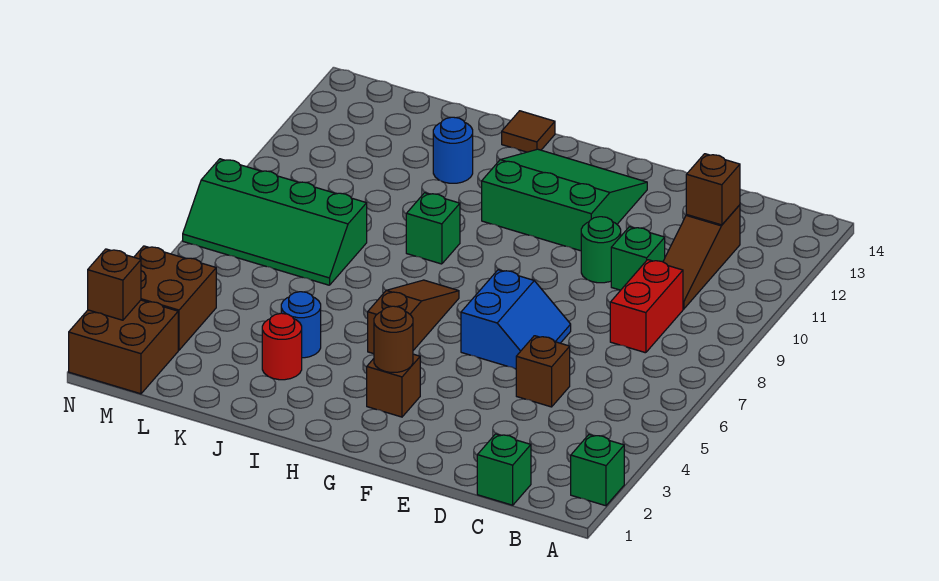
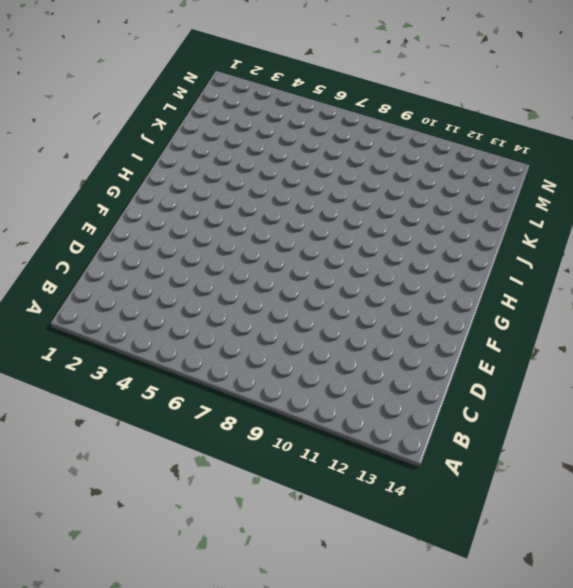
none -> green 1x1 brick [571,435,624,506]
none -> green 1x1 brick [477,434,531,505]
none -> red 1x2 brick [610,260,683,353]

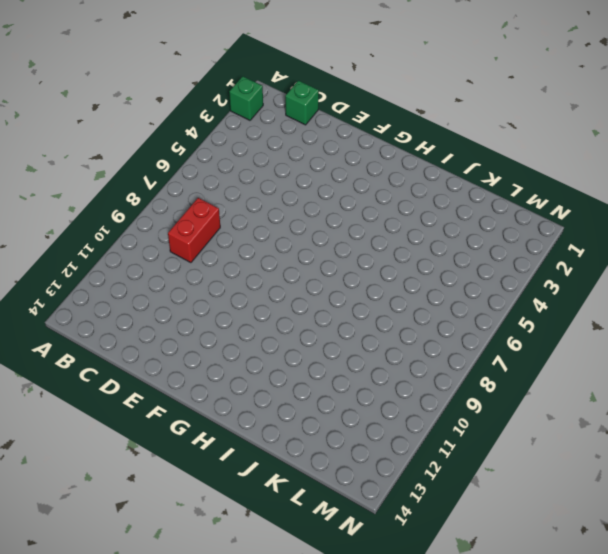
none -> brown 1x3 slope [663,205,740,309]
none -> brown 1x1 brick [516,336,570,407]
none -> green 1x1 brick [611,227,665,290]

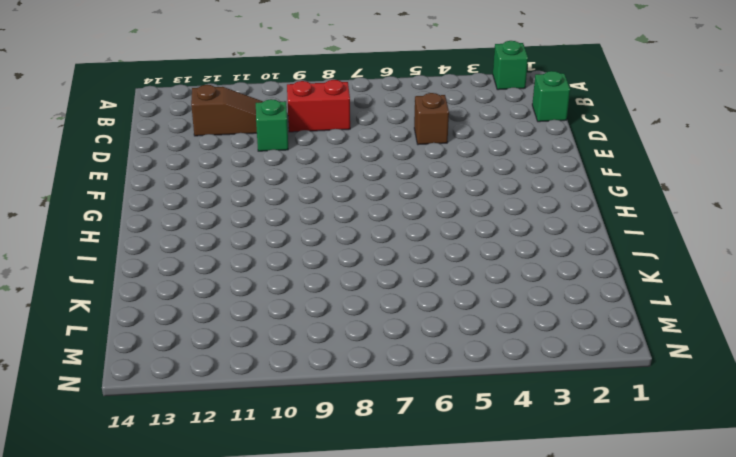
none -> blue 2x2 slope [461,270,571,369]
none -> green 1x1 round brick [581,217,621,283]
none -> green 3x3 slope [482,149,647,251]

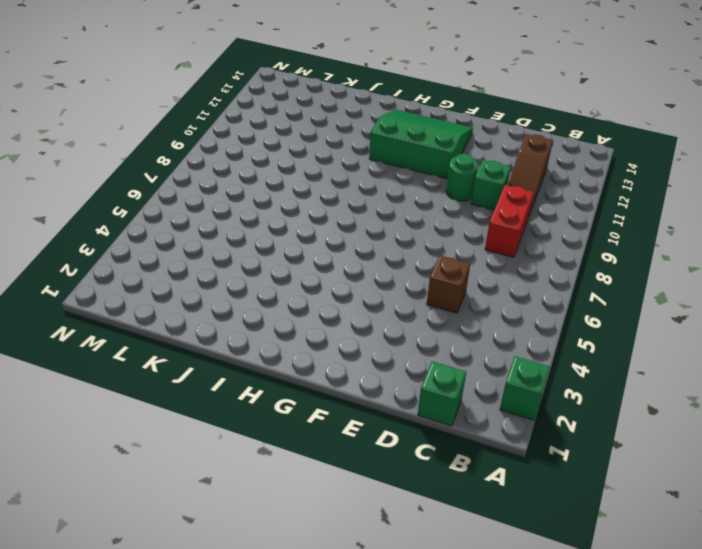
none -> blue 2x2 slope [461,270,571,369]
none -> brown 1x1 brick [367,354,420,417]
none -> brown 1x3 slope [368,280,459,354]

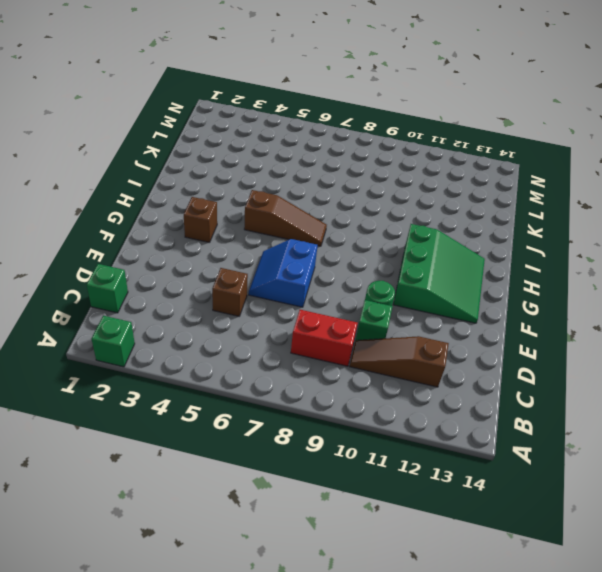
blue 2x2 slope [249,239,318,307] -> blue 2x2 slope turned to [461,270,571,369]
none -> green 1x1 brick [406,193,460,264]
none -> brown 1x1 tile [502,111,555,152]
none -> red 1x1 round brick [262,313,302,380]

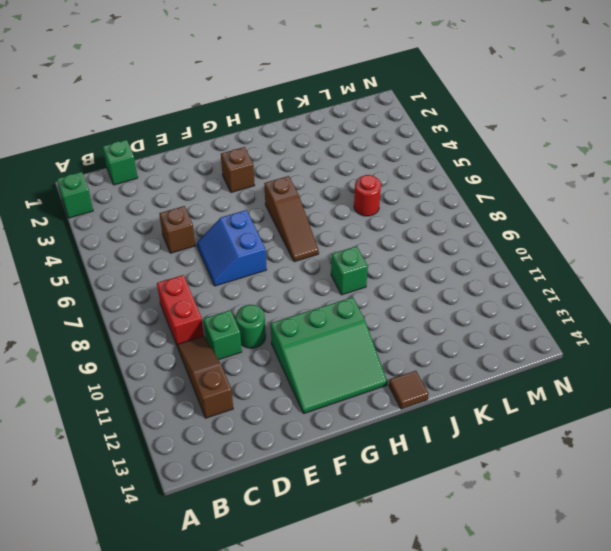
red 1x1 round brick [354,175,381,216] -> red 1x1 round brick moved to [262,313,302,380]
none -> blue 1x1 round brick [281,292,321,358]
none -> blue 1x1 round brick [433,117,473,183]
none -> green 2x4 slope [183,159,367,285]

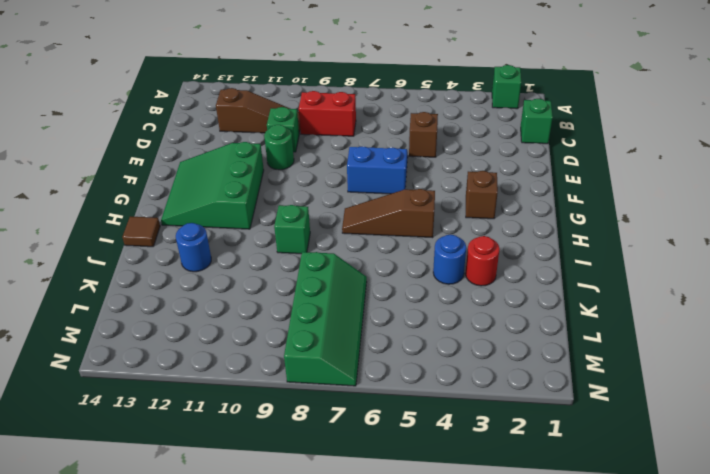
none -> brown 2x2 brick [69,300,178,394]
none -> brown 2x2 brick [134,246,216,350]
none -> brown 1x1 brick [686,154,740,225]

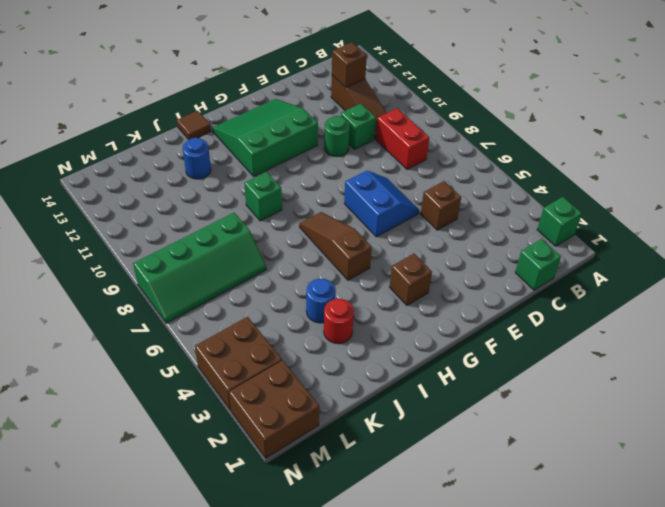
none -> brown 1x1 round brick [374,306,413,372]
none -> brown 1x1 brick [88,249,141,320]

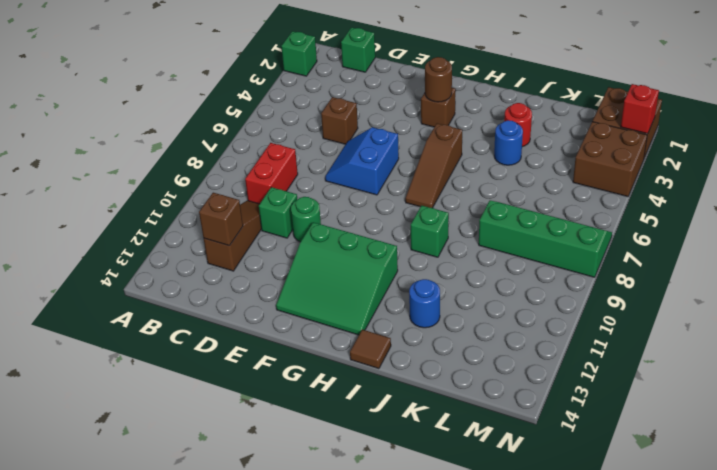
red 1x1 brick [621,84,659,134] -> brown 1x1 brick [88,249,141,320]

